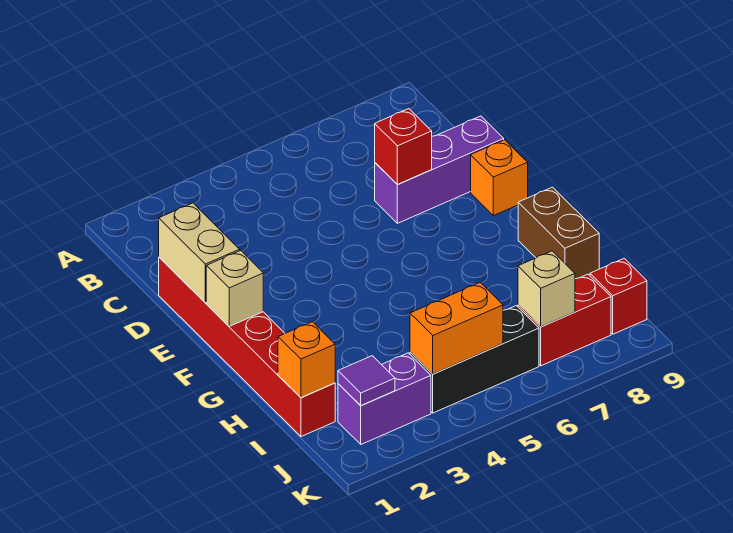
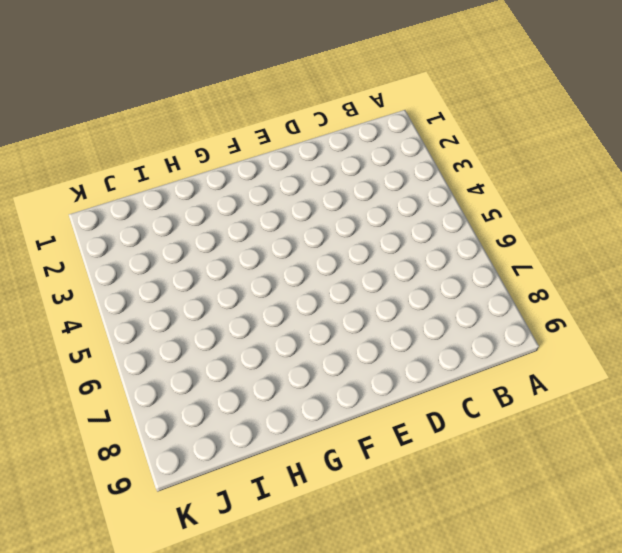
none -> red 1x6 brick [159,257,335,436]
none -> purple 1x3 brick [375,116,504,223]
none -> orange 1x1 brick [471,140,528,216]

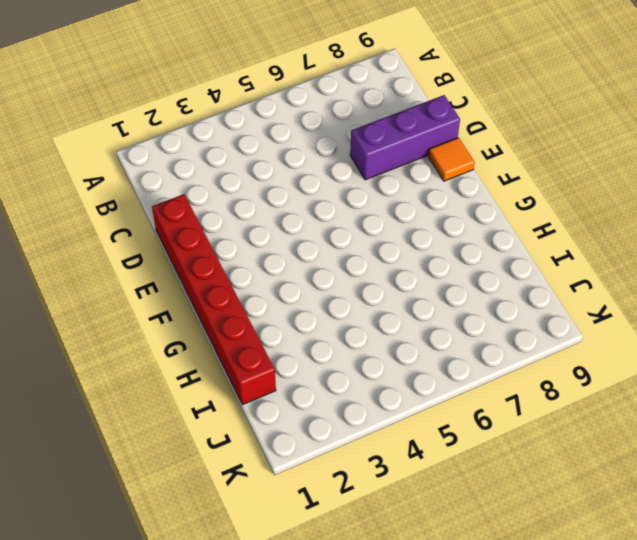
orange 1x1 tile [428,138,475,181] -> orange 1x1 brick [471,140,528,216]
none -> brown 1x2 brick [518,187,599,279]
none -> purple 1x2 brick [338,353,431,444]
none -> black 1x3 brick [410,306,539,413]

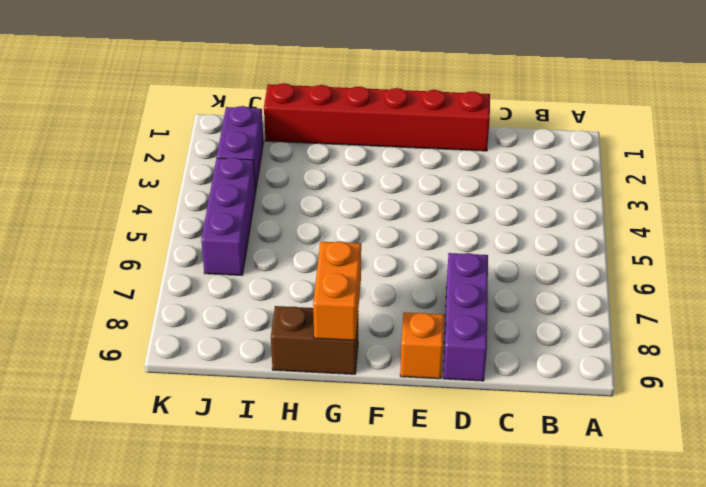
orange 1x2 brick [313,242,361,340] -> orange 1x2 brick moved to [410,283,503,374]
purple 1x3 brick [201,157,255,275] -> black 1x3 brick [410,306,539,413]
none -> red 1x2 brick [518,274,611,366]
none -> red 1x1 brick [590,258,647,334]
none -> tan 1x2 brick [159,203,240,303]

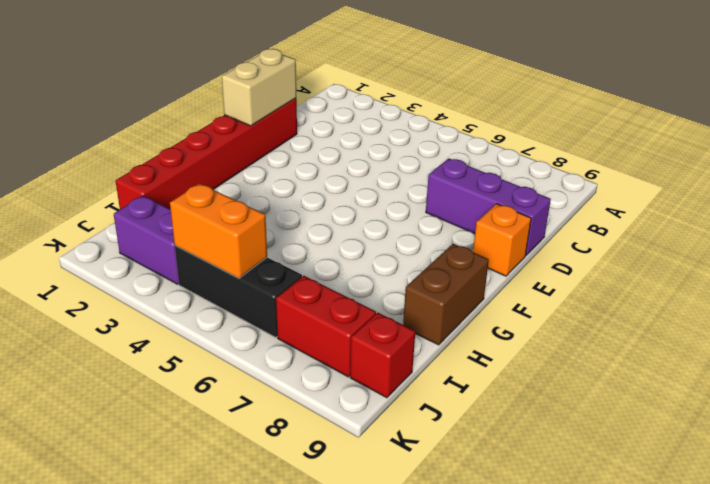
none -> red 1x1 brick [375,109,432,185]
none -> tan 1x1 brick [206,251,263,326]
none -> orange 1x1 brick [278,322,335,398]

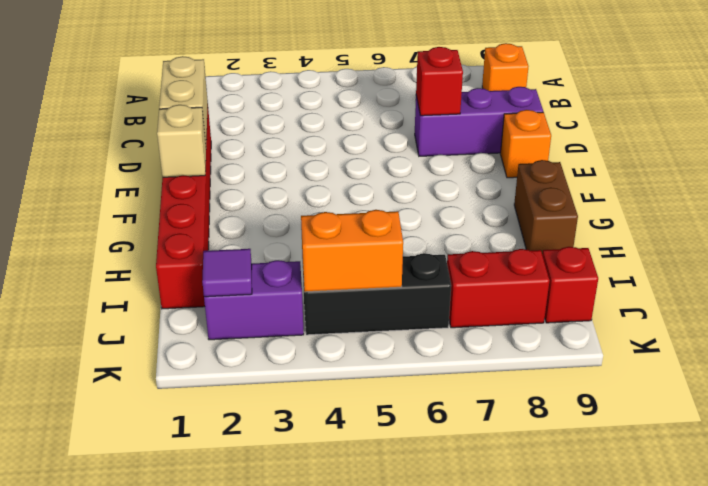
orange 1x1 brick [482,43,529,91] -> orange 1x1 brick moved to [278,322,335,398]
none -> tan 1x1 brick [518,251,575,327]

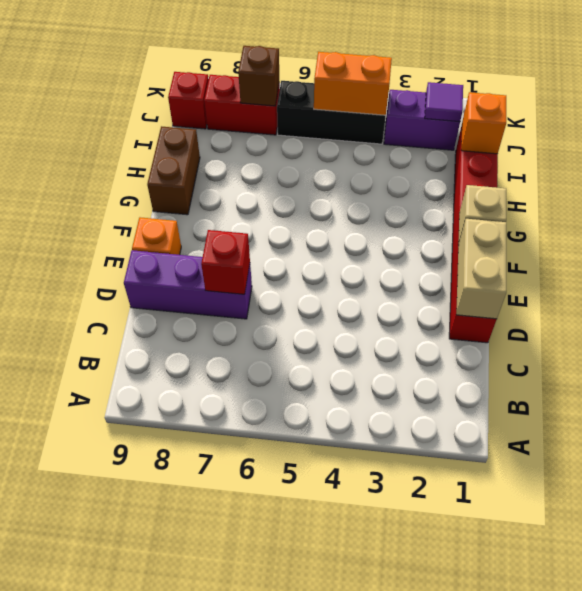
brown 1x1 brick [238,46,279,106] -> tan 1x1 brick [518,251,575,327]

